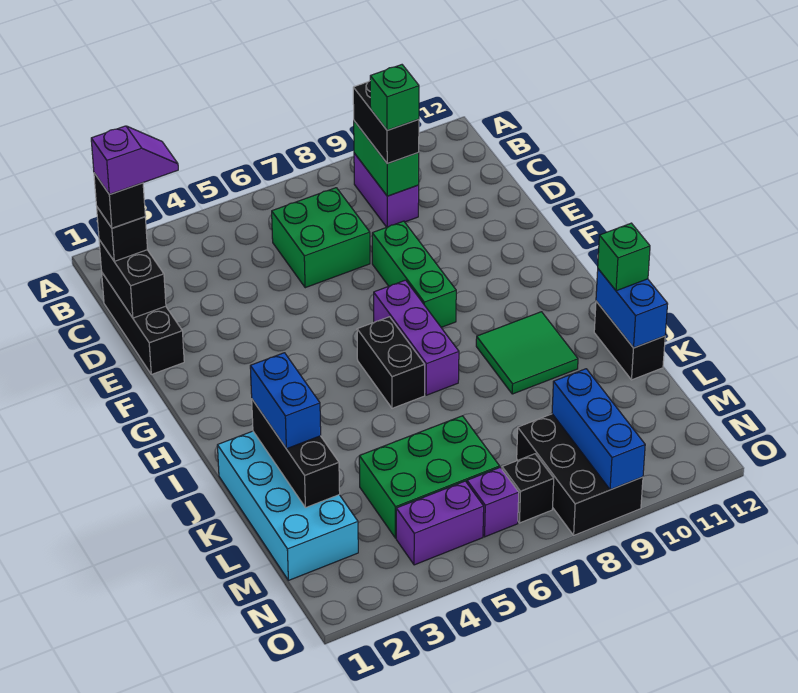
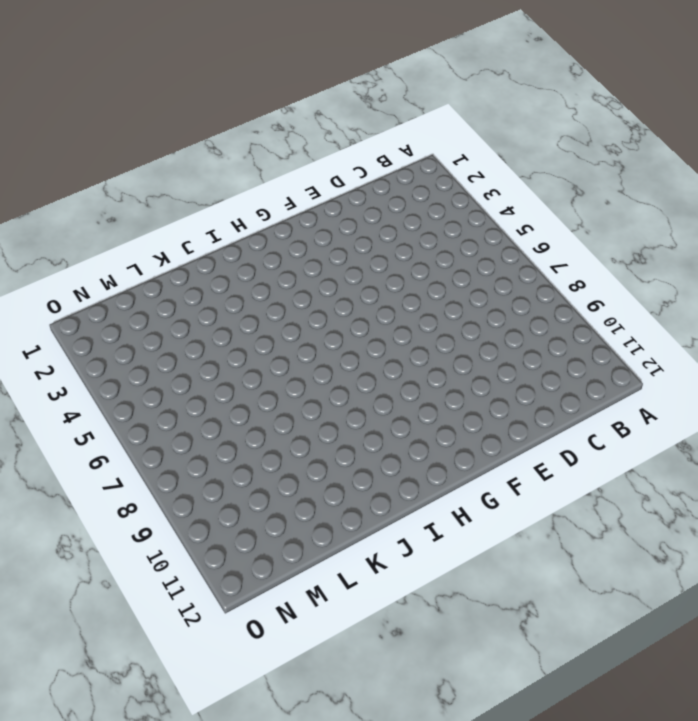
none -> purple 1x2 brick [354,153,419,227]
none -> black 1x3 brick [102,273,184,374]
none -> green 2x2 brick [272,188,370,288]

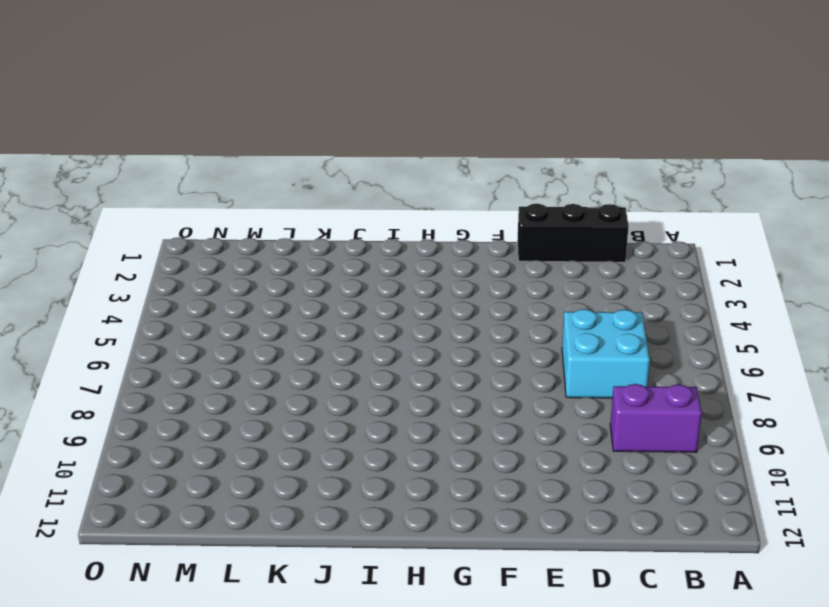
cyan 2x2 brick [562,309,650,398] -> green 2x2 brick [272,188,370,288]
none -> green 1x3 brick [372,221,456,327]
none -> purple 1x3 brick [374,280,459,395]
none -> black 1x2 brick [357,317,425,408]

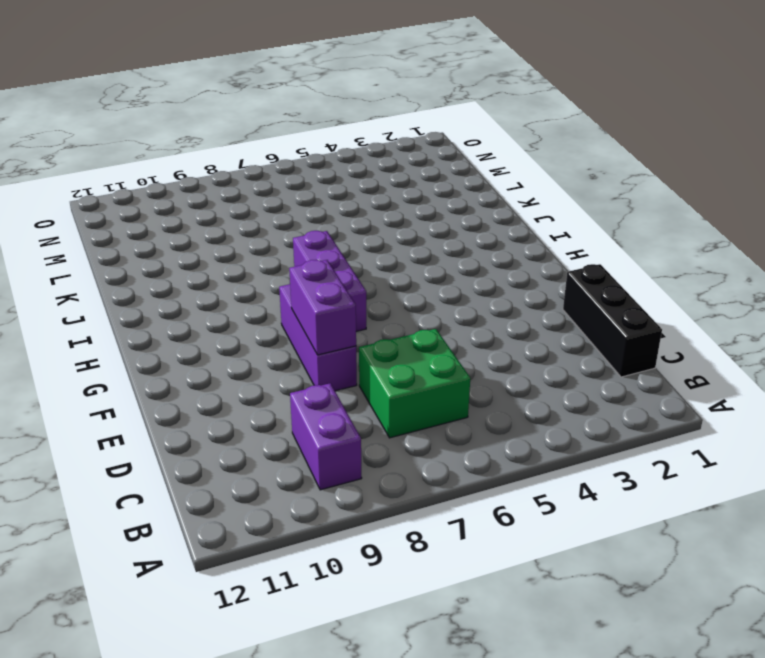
purple 1x3 brick [279,284,357,391] -> green 1x3 brick [372,221,456,327]
purple 1x2 brick [289,260,356,355] -> purple 1x2 brick turned to [396,481,484,565]
none -> black 1x2 brick [357,317,425,408]
none -> green 2x2 tile [476,312,578,394]
none -> cyan 2x4 brick [217,431,358,580]

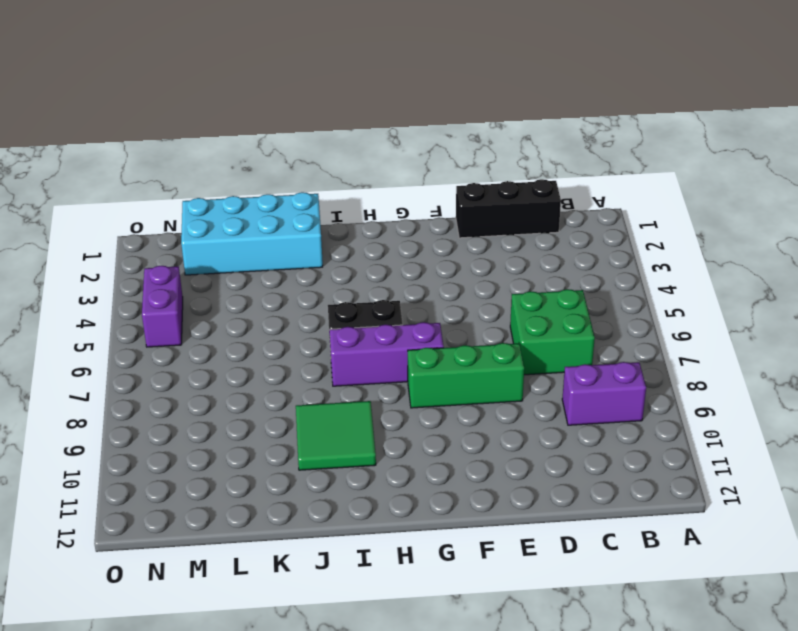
none -> black 1x2 brick [594,301,665,380]
none -> green 2x3 brick [359,416,500,538]
none -> black 2x3 brick [517,414,643,535]

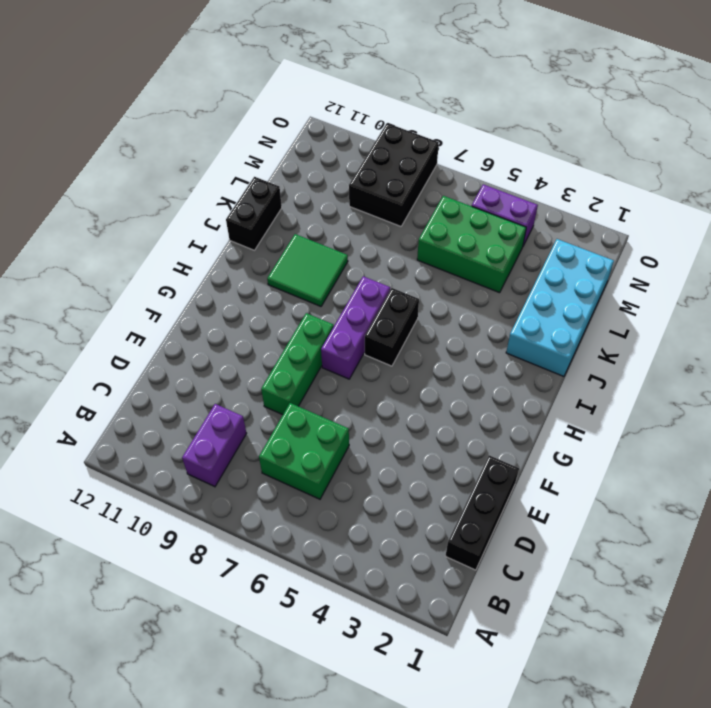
none -> purple 1x1 brick [467,467,519,537]
none -> black 1x1 brick [502,454,554,523]
none -> green 1x2 brick [354,121,419,196]

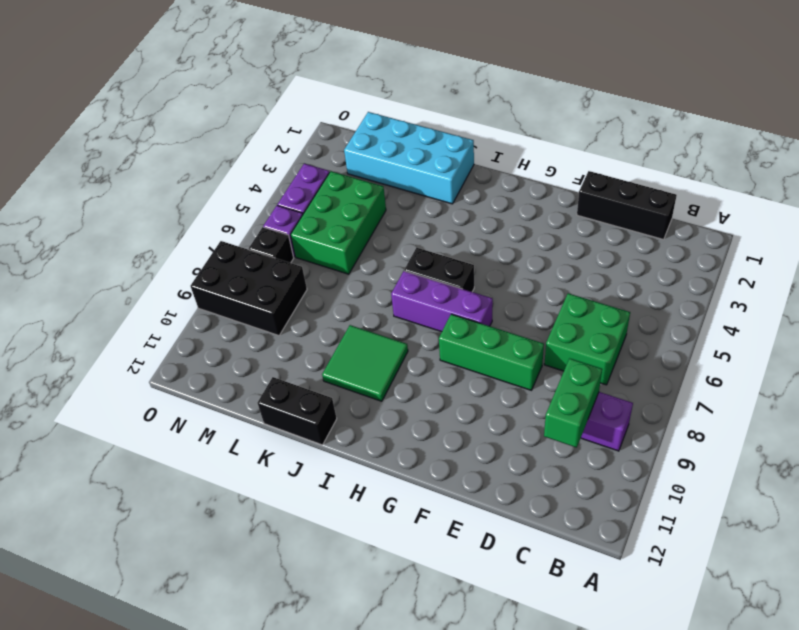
green 1x2 brick [544,358,602,448] -> green 1x2 brick turned to [354,121,419,196]
none -> black 1x2 brick [99,240,166,318]
none -> black 1x3 brick [252,400,340,508]
none -> blue 1x2 brick [596,269,668,348]

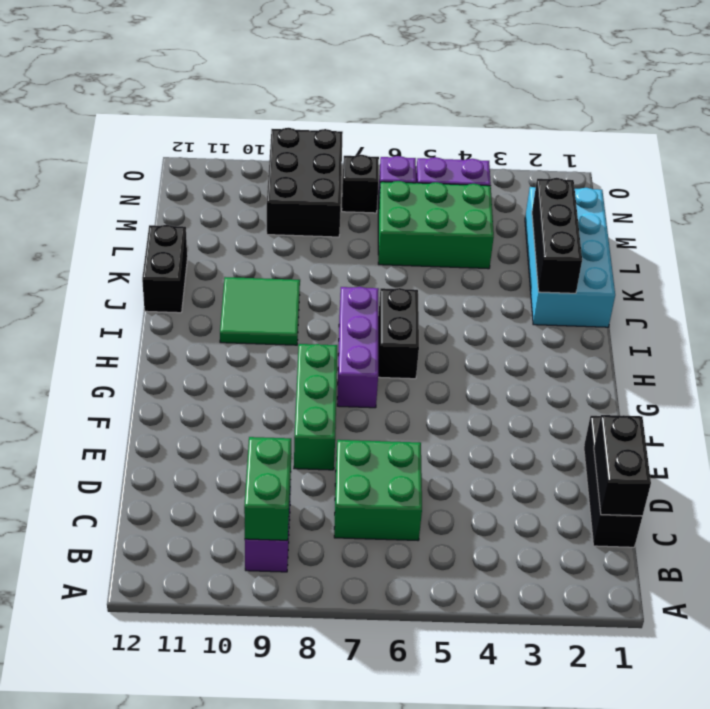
none -> blue 1x2 brick [596,269,668,348]
none -> blue 1x3 brick [552,369,645,490]
none -> black 1x2 brick [353,81,419,163]

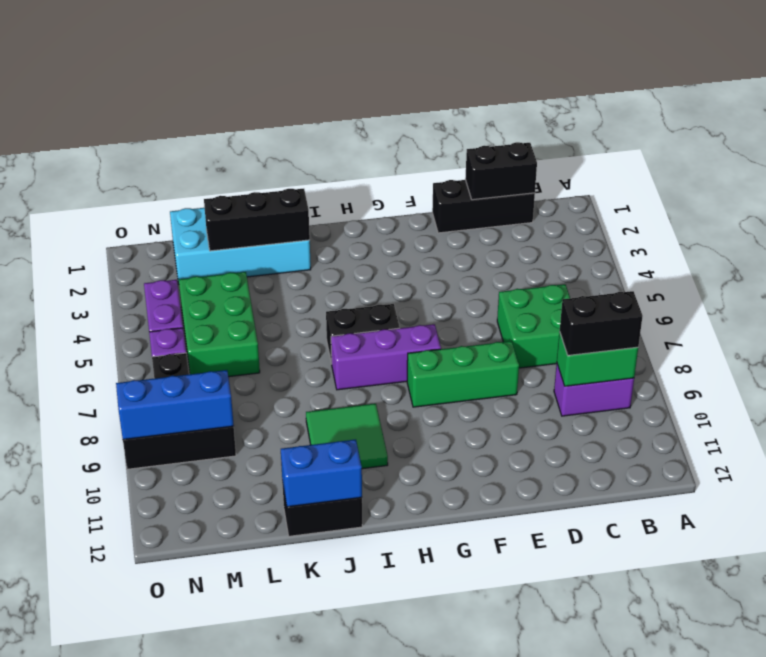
none -> black 1x1 brick [97,207,148,261]
none -> blue 1x2 brick [250,353,321,449]
none -> green 1x1 brick [598,223,650,291]

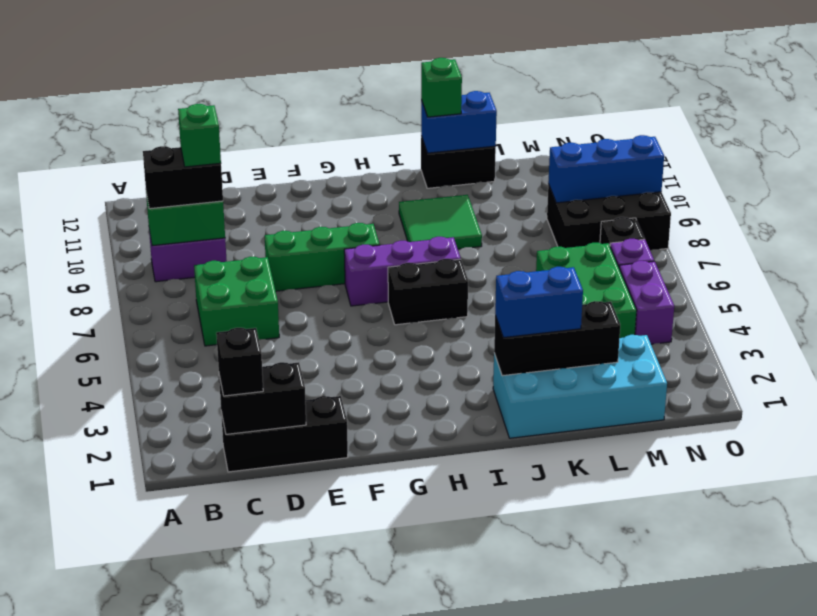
none -> black 1x1 brick [94,173,145,228]
none -> purple 1x2 slope [91,126,178,194]

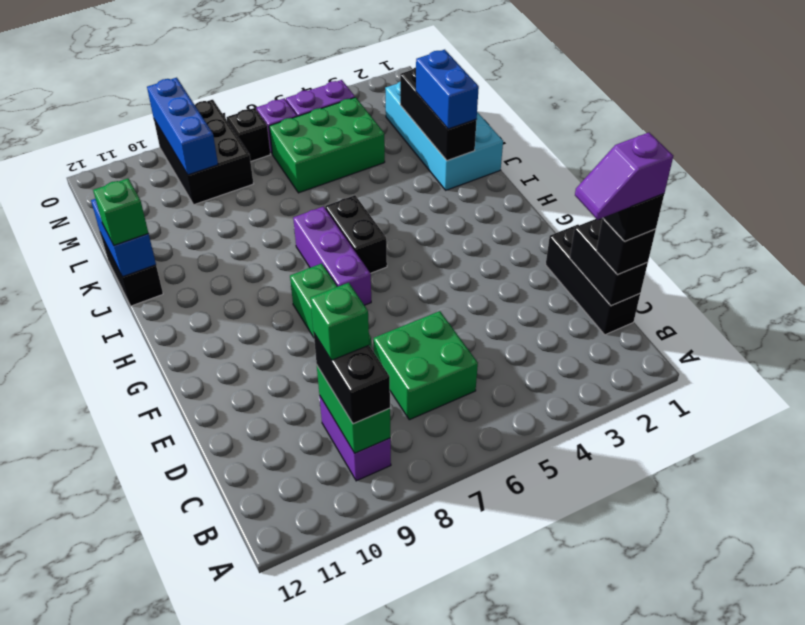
none -> green 2x2 tile [476,312,578,394]

